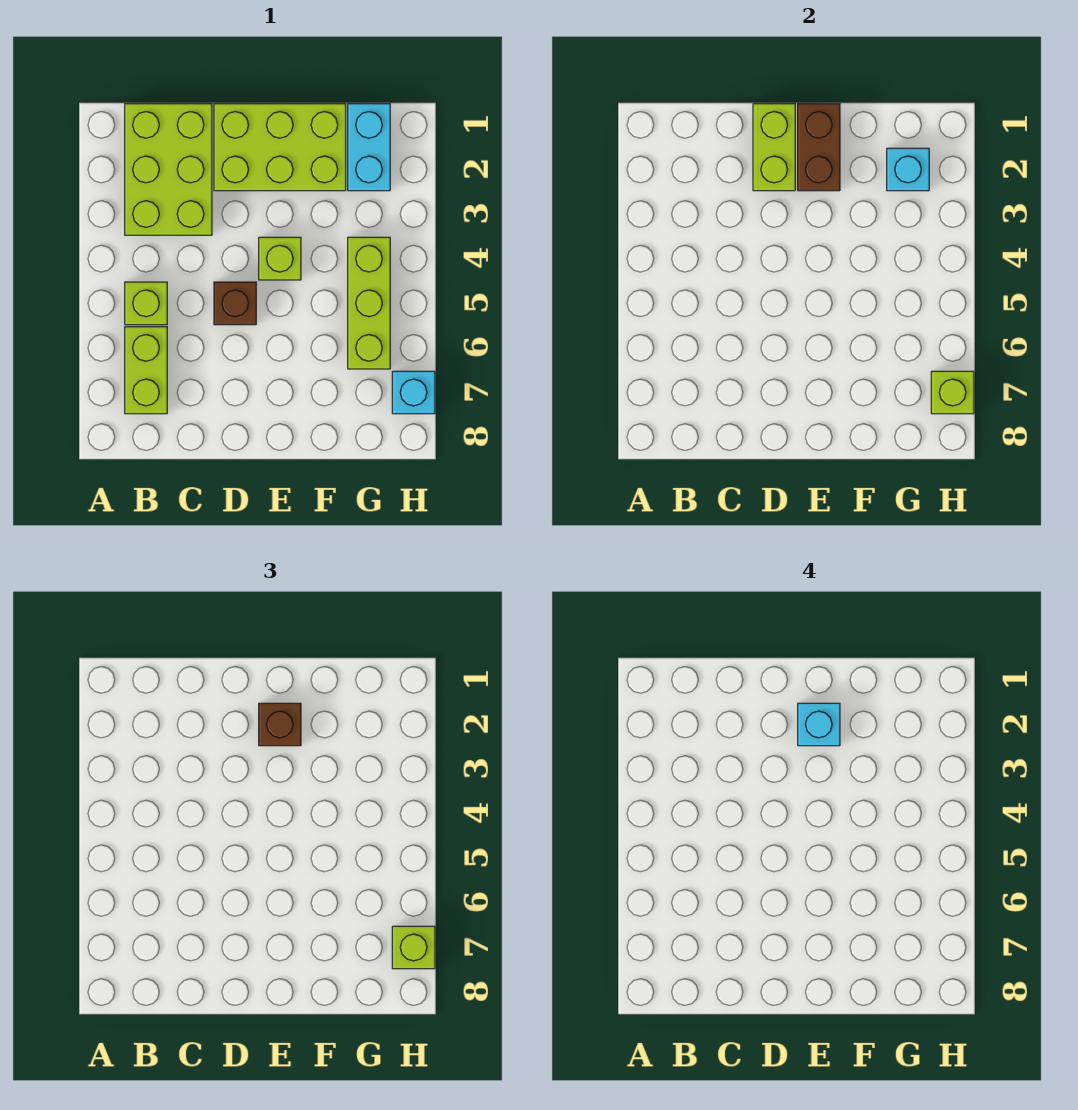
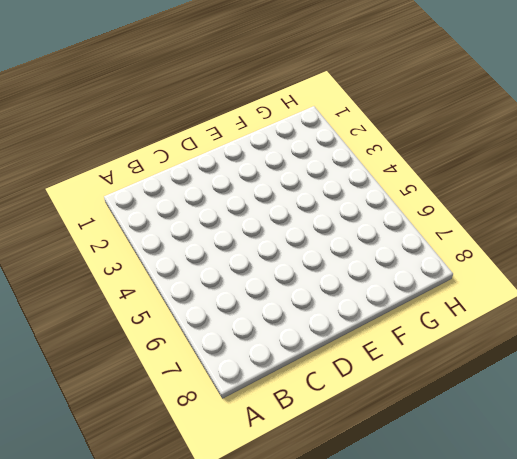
none -> lime 2x3 brick [125,104,212,235]
none -> lime 1x1 brick [125,282,167,325]
none -> lime 1x2 brick [125,327,167,414]

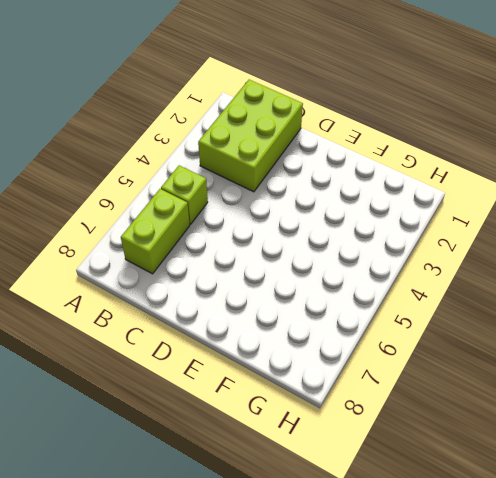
none -> lime 2x3 brick [214,104,346,191]
none -> brown 1x1 brick [214,282,256,325]
none -> lime 1x1 brick [259,237,301,280]

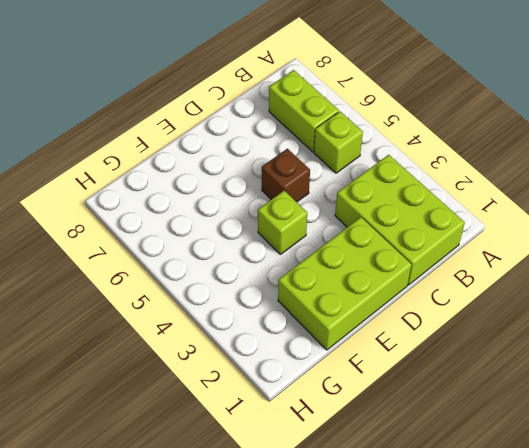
none -> cyan 1x2 brick [348,104,390,191]
none -> lime 1x3 brick [348,237,390,369]
none -> cyan 1x1 brick [392,371,435,414]

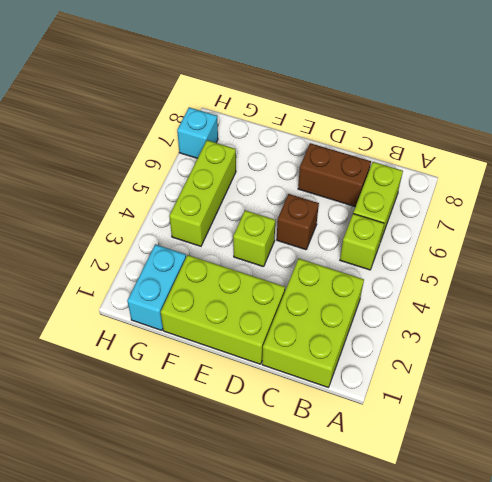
brown 1x2 brick [298,143,371,207] -> brown 1x2 brick turned to [798,104,840,191]
none -> lime 1x2 brick [753,104,795,191]
none -> cyan 1x1 brick [887,148,929,191]
none -> lime 1x1 brick [931,371,974,414]

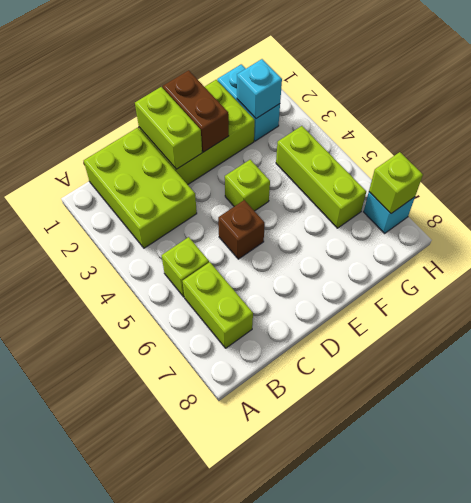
none -> brown 1x1 brick [259,703,301,746]
none -> lime 1x1 brick [392,926,435,969]
none -> cyan 1x1 brick [798,703,840,746]

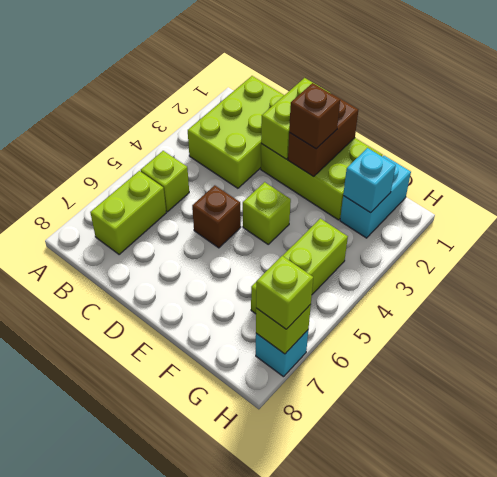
none -> cyan 1x1 brick [798,703,840,746]

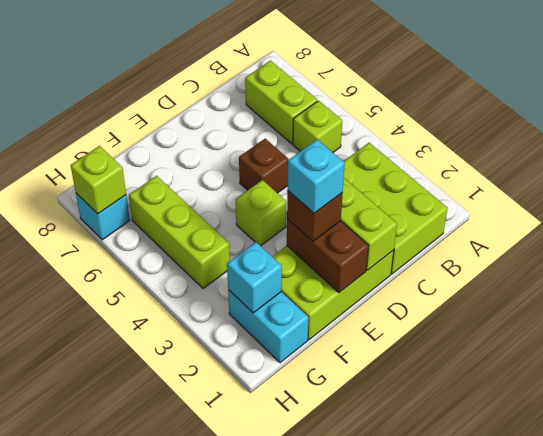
none -> lime 1x1 brick [392,926,435,969]

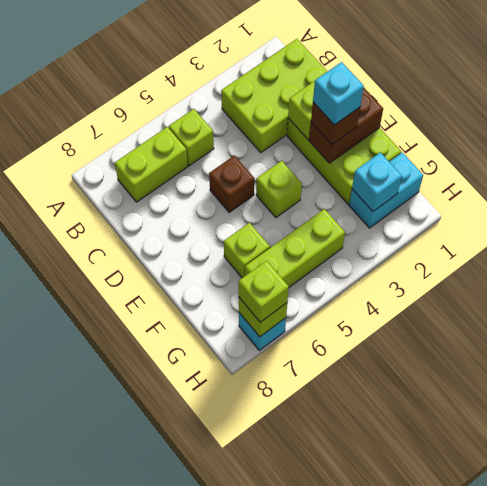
lime 1x1 brick [224,223,270,278] -> none

